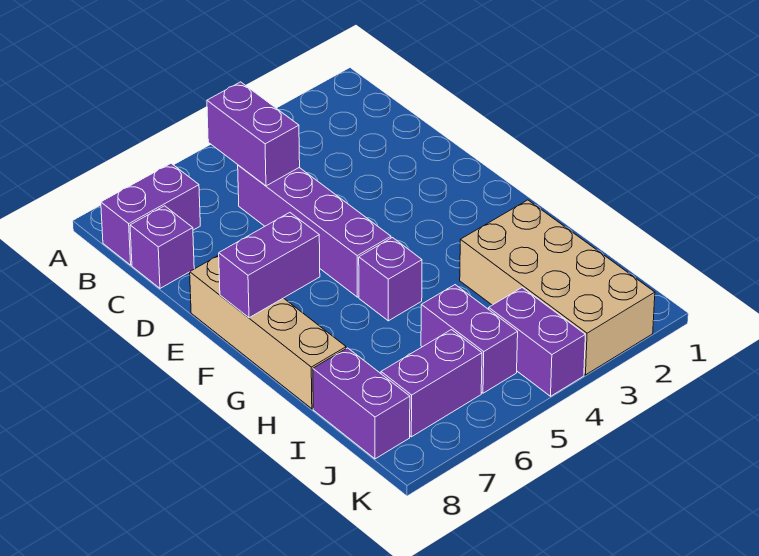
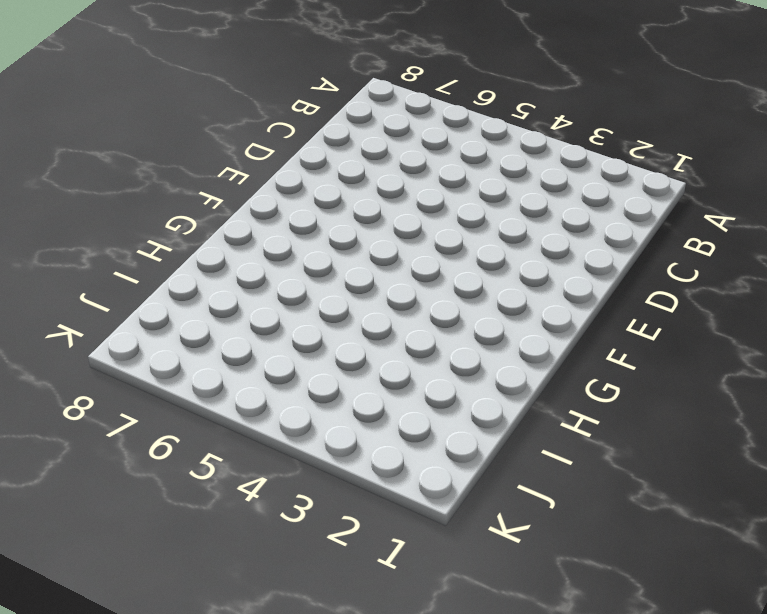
none -> purple 1x2 brick [101,163,200,265]
none -> purple 1x4 brick [238,165,391,297]
none -> purple 1x1 brick [130,206,194,288]

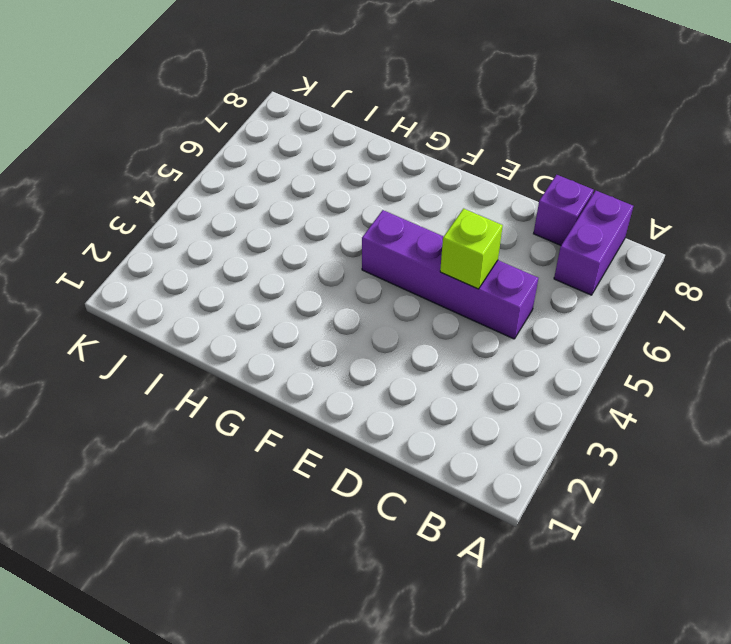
lime 1x1 brick [440,209,503,289] -> none
none -> tan 1x4 brick [190,255,346,409]
none -> purple 1x1 brick [359,238,422,321]
none -> tan 2x4 brick [460,200,655,375]

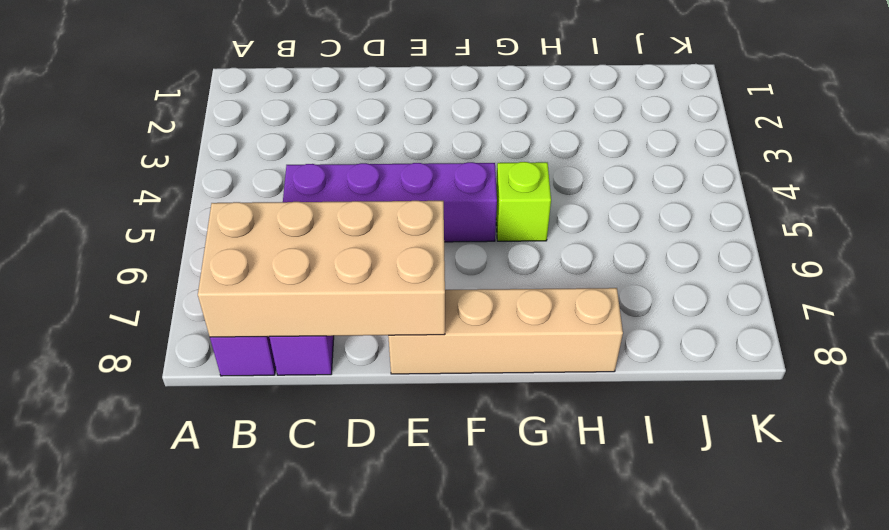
tan 2x4 brick [198,201,445,337] -> tan 2x4 brick moved to [460,200,655,375]
lime 1x1 brick [496,162,551,241] -> purple 1x1 brick [359,238,422,321]
none -> purple 1x2 brick [421,285,518,393]
none -> purple 1x2 brick [313,348,410,459]
none -> purple 1x2 brick [489,288,585,396]

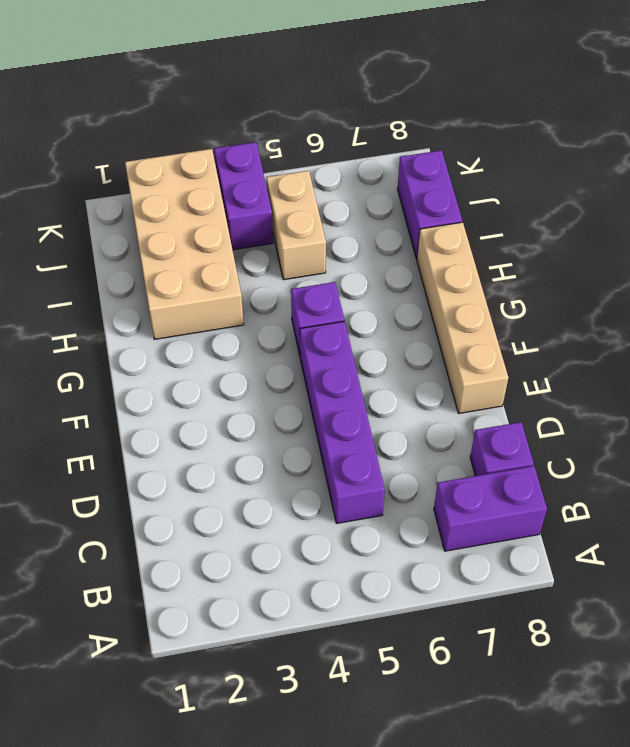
tan 1x2 brick [266,171,326,280] -> purple 1x2 brick [421,285,518,393]
none -> purple 1x2 brick [381,330,482,437]
none -> purple 1x2 brick [207,82,300,186]
none -> purple 1x2 brick [219,213,320,318]

